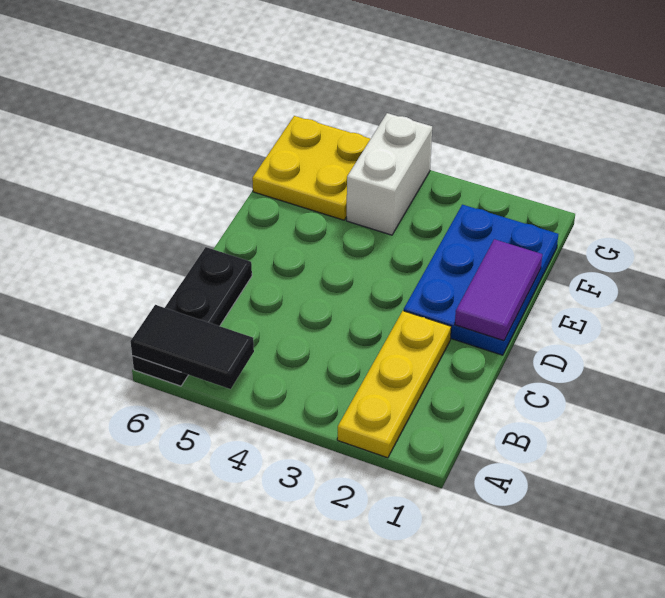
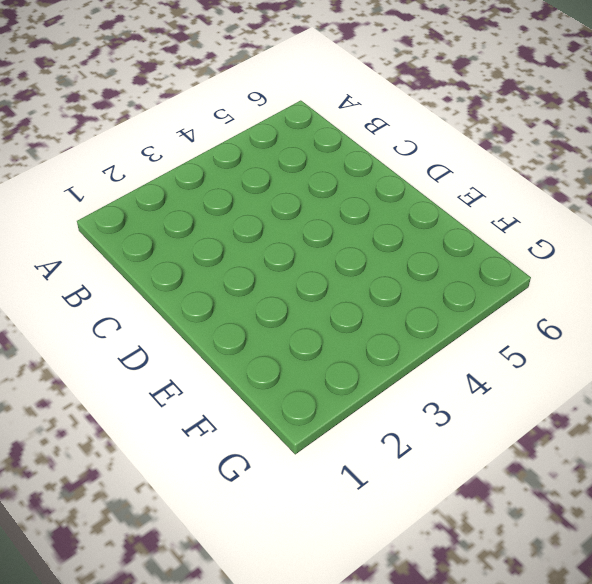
none -> yellow 1x3 plate [337,311,451,458]
none -> black 1x3 plate [132,247,252,386]

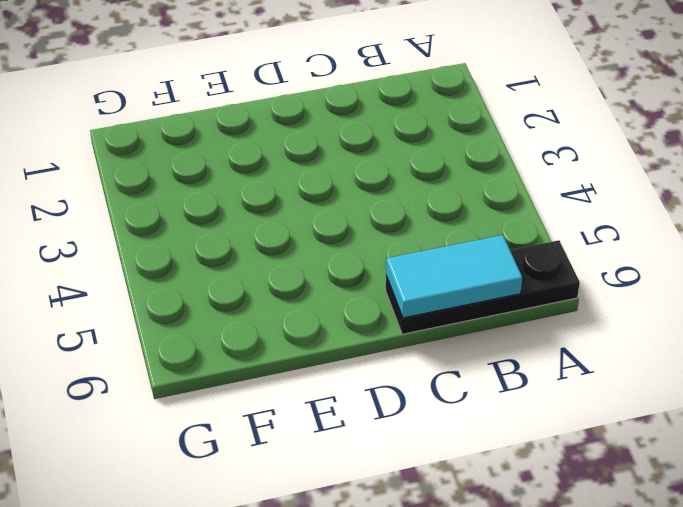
cyan 1x2 tile [386,235,522,318] -> none
none -> yellow 1x3 plate [337,311,451,458]
none -> blue 2x3 plate [404,205,558,355]

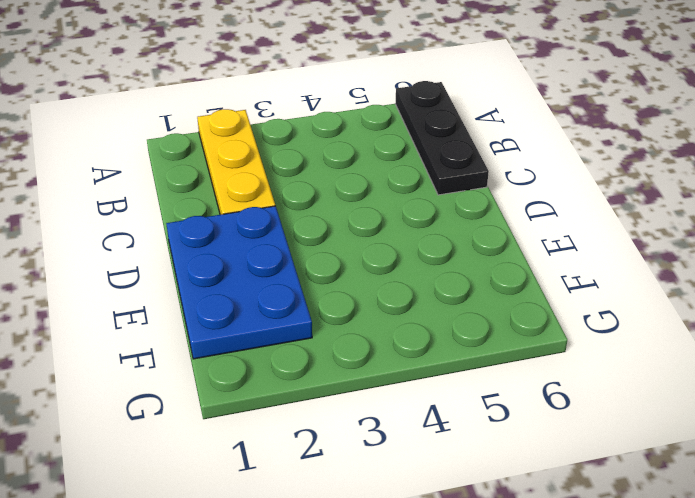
none -> white 1x2 brick [347,113,432,235]
none -> yellow 2x2 plate [252,116,370,220]

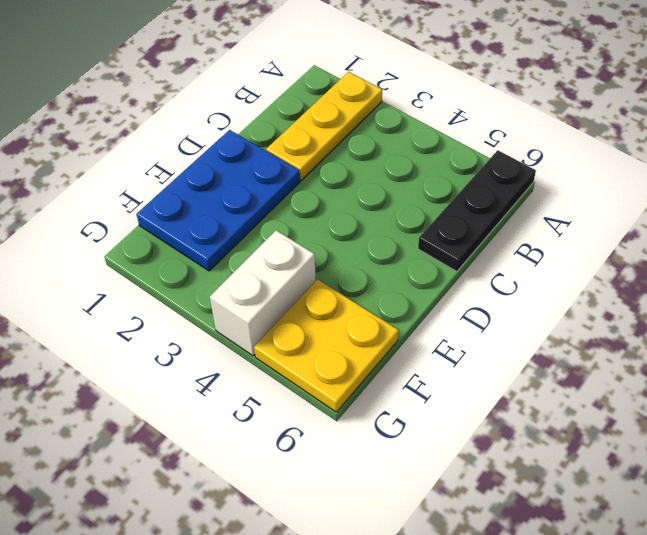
none -> black 1x2 tile [130,305,254,389]
none -> purple 1x2 tile [455,239,542,341]

